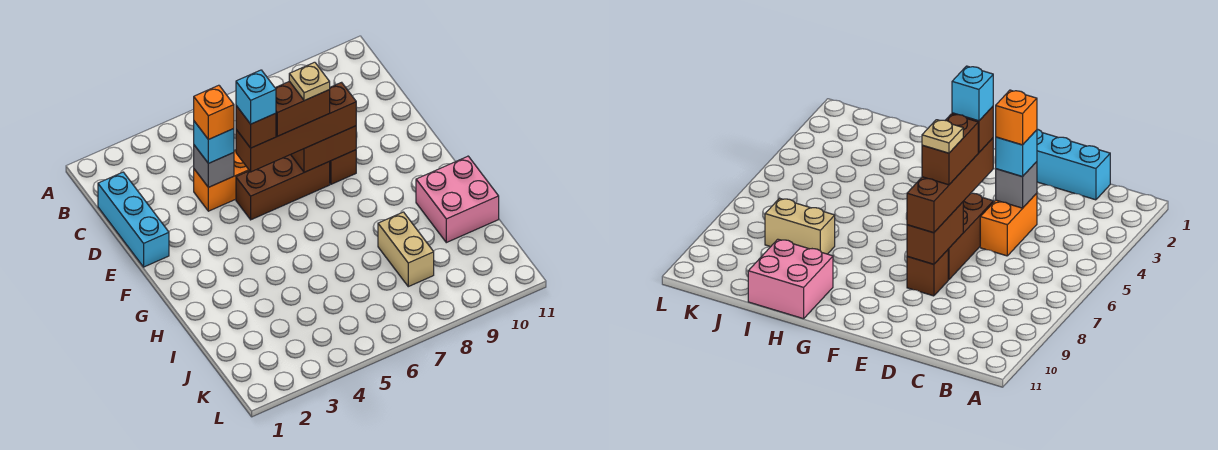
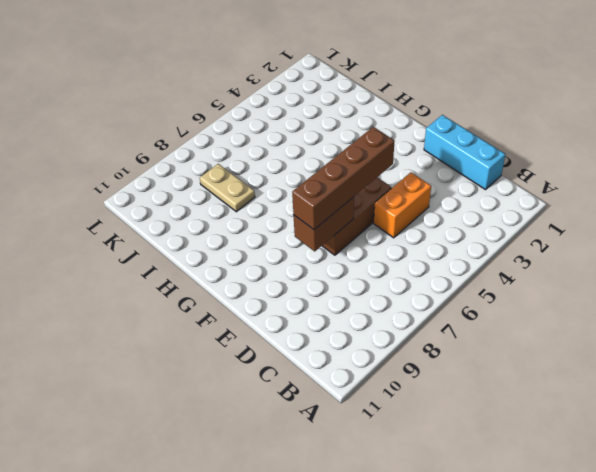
tan 1x2 plate [200,164,255,212] -> tan 1x2 brick [378,212,434,287]
none -> brown 1x1 brick [329,150,356,184]
none -> pink 2x2 brick [416,156,499,243]
none -> grey 1x1 brick [194,145,234,187]

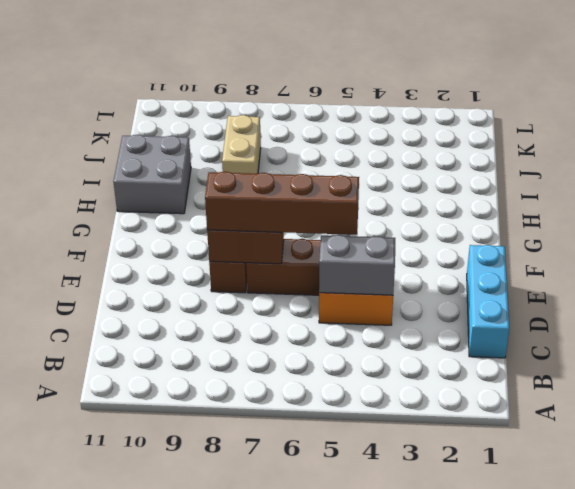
grey 1x2 brick [319,235,395,295] -> grey 1x1 brick [194,145,234,187]
grey 2x2 brick [113,135,191,214] -> pink 2x2 brick [416,156,499,243]
none -> cyan 1x1 brick [194,121,234,163]
none -> orange 1x1 brick [194,85,234,140]
none -> brown 1x1 brick [236,106,276,148]

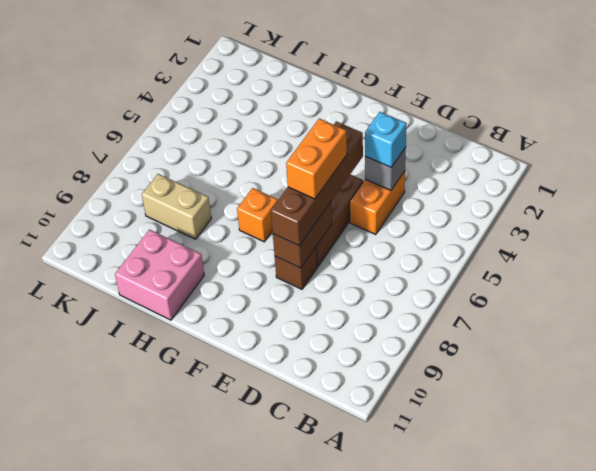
orange 1x2 brick [286,119,347,199] -> brown 1x2 brick [276,81,330,136]
orange 1x1 brick [237,188,278,242] -> orange 1x1 brick moved to [194,85,234,140]
none -> cyan 1x3 brick [98,172,169,267]
none -> brown 1x1 brick [236,106,276,148]
none -> cyan 1x1 brick [236,70,276,124]

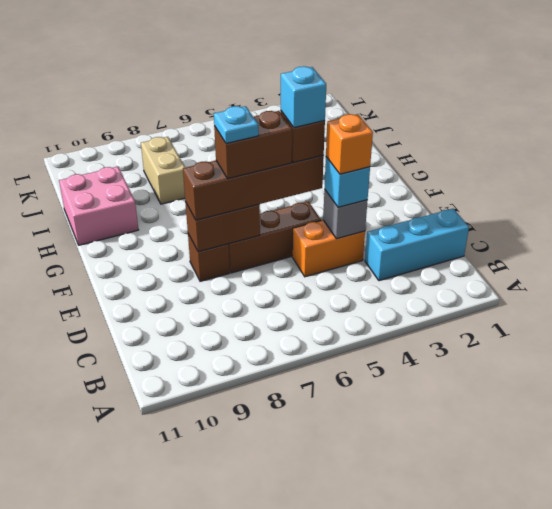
cyan 1x3 brick [365,209,469,281] -> cyan 1x3 brick turned to [98,172,169,267]
cyan 1x1 plate [214,106,259,144] -> tan 1x1 plate [289,62,330,101]

